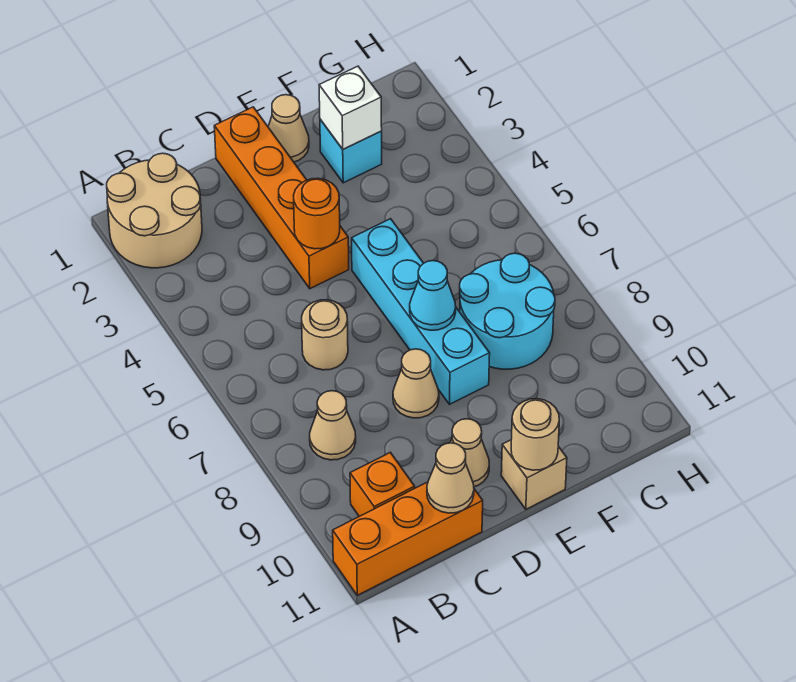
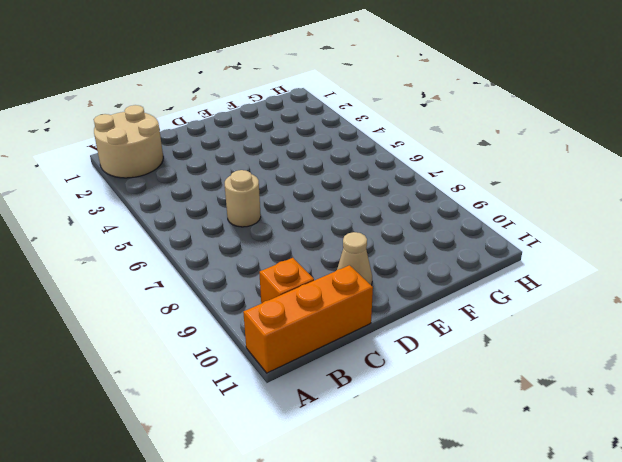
none -> tan 1x1 cone [310,391,356,460]
none -> orange 1x4 brick [214,107,349,289]
none -> tan 1x1 cone [393,349,439,418]

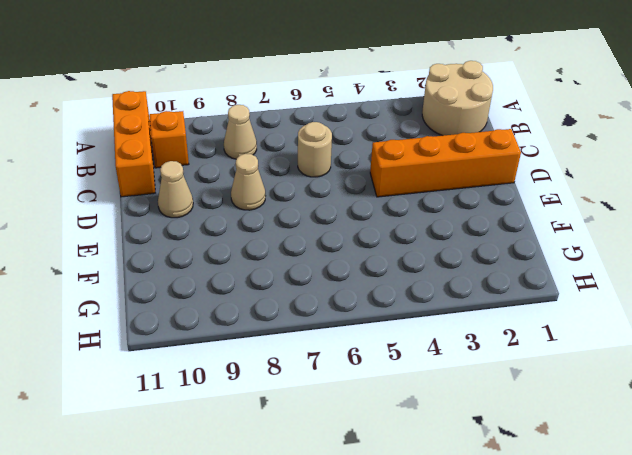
none -> tan 1x1 cone [268,95,309,162]
none -> cyan 1x4 brick [352,219,490,404]
none -> tan 1x1 brick [501,440,567,509]

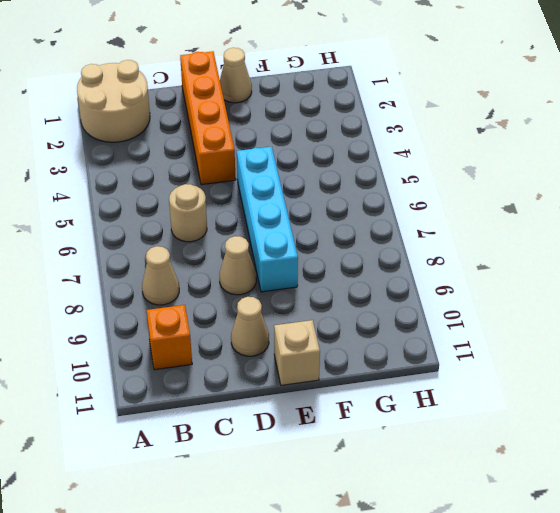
none -> orange 1x3 brick [333,482,483,595]
none -> cyan 1x1 brick [320,119,382,183]
none -> cyan 2x2 round brick [460,253,555,369]

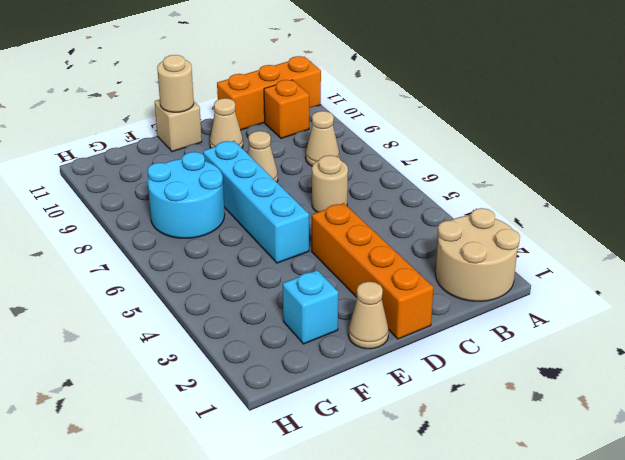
none -> tan 1x1 cone [427,443,474,513]
none -> orange 1x1 round brick [294,178,340,249]
none -> cyan 1x1 cone [410,261,456,330]

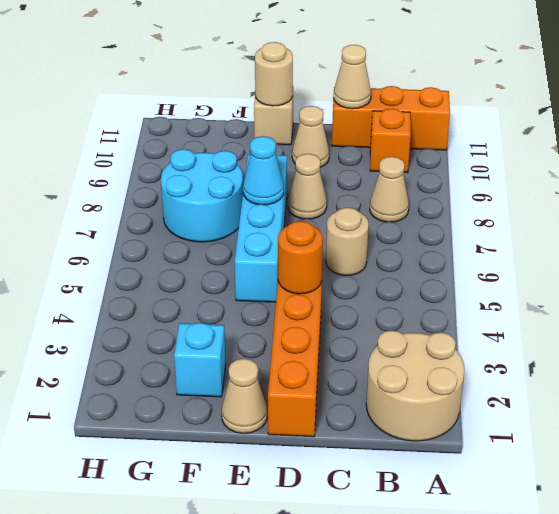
none -> white 1x1 brick [319,66,382,149]

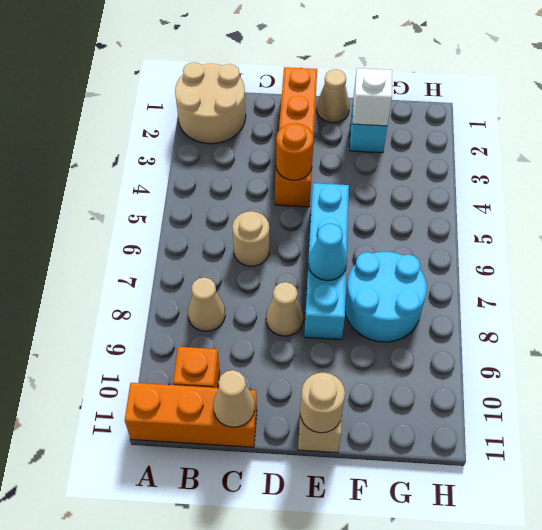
none -> tan 1x1 cone [450,419,489,487]

